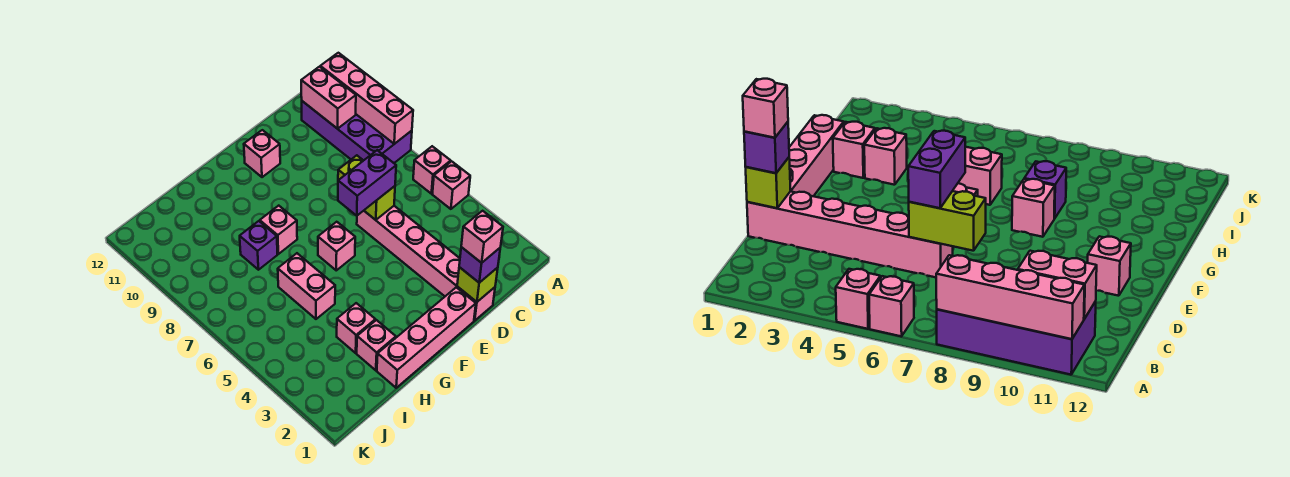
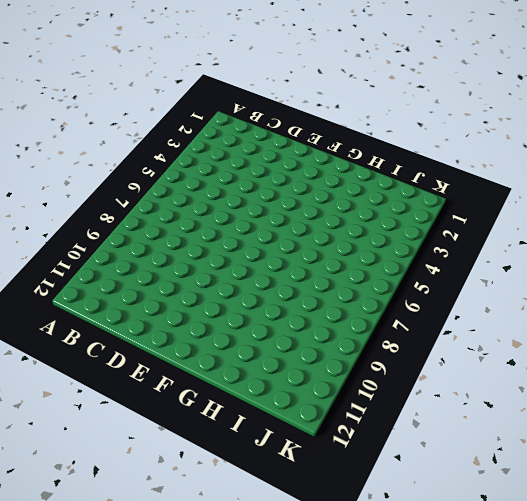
none -> pink 1x1 brick [432,161,470,209]
none -> pink 1x1 brick [413,146,451,194]
none -> purple 2x4 brick [302,101,412,163]

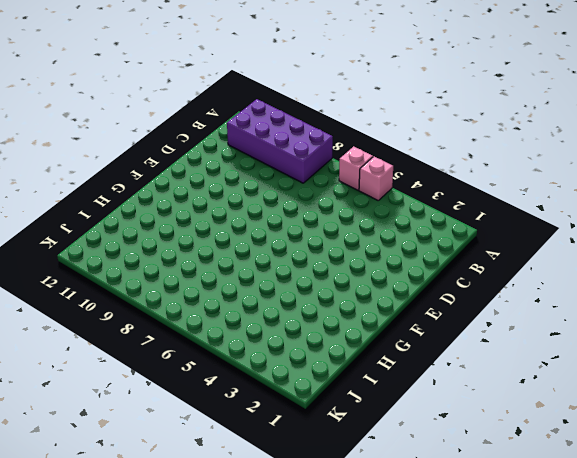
none -> pink 1x6 brick [357,206,495,320]
none -> pink 1x4 brick [377,287,476,388]
none -> pink 1x1 brick [244,130,280,177]

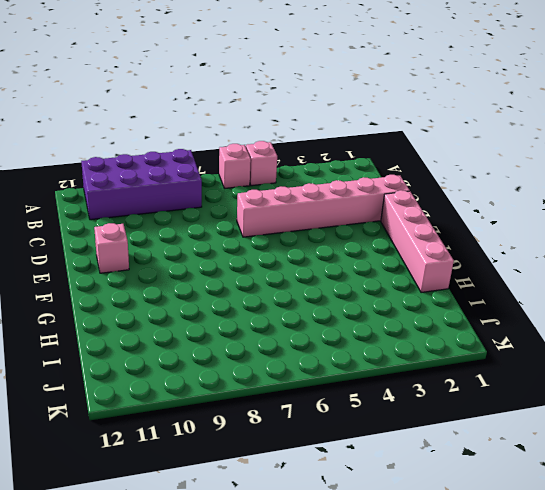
none -> pink 1x1 brick [318,222,355,270]
none -> pink 1x1 brick [260,206,297,254]
none -> pink 1x1 brick [357,320,396,370]

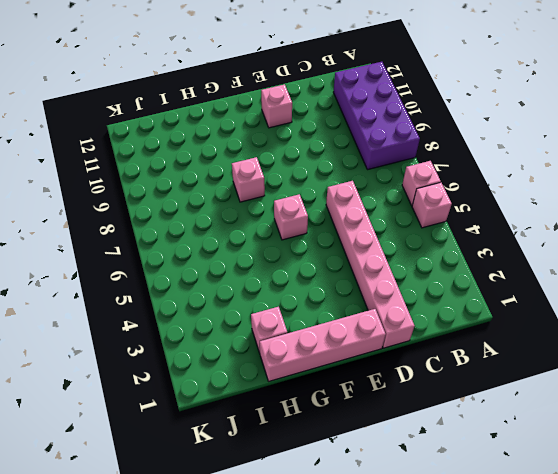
none -> pink 1x1 brick [337,303,375,353]
none -> pink 1x2 brick [278,253,335,319]
none -> purple 1x1 brick [240,221,277,270]

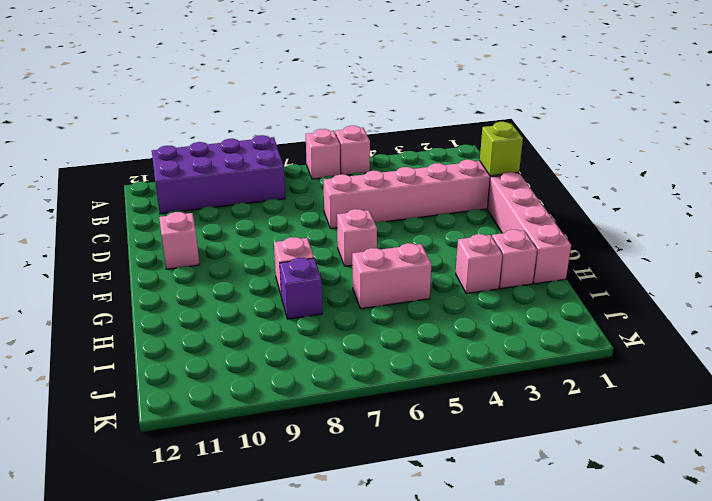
none -> pink 1x4 brick [320,53,413,144]
none -> pink 1x2 brick [301,67,356,129]
none -> lime 1x2 brick [338,155,395,220]

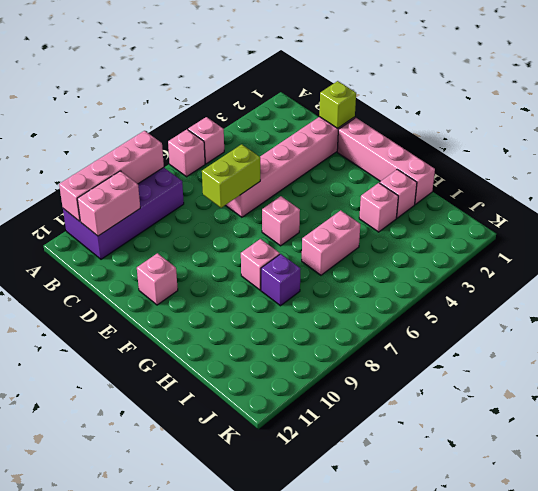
none -> purple 1x1 brick [459,247,500,283]
none -> purple 1x2 brick [338,150,396,216]
none -> pink 1x1 brick [461,211,503,263]

